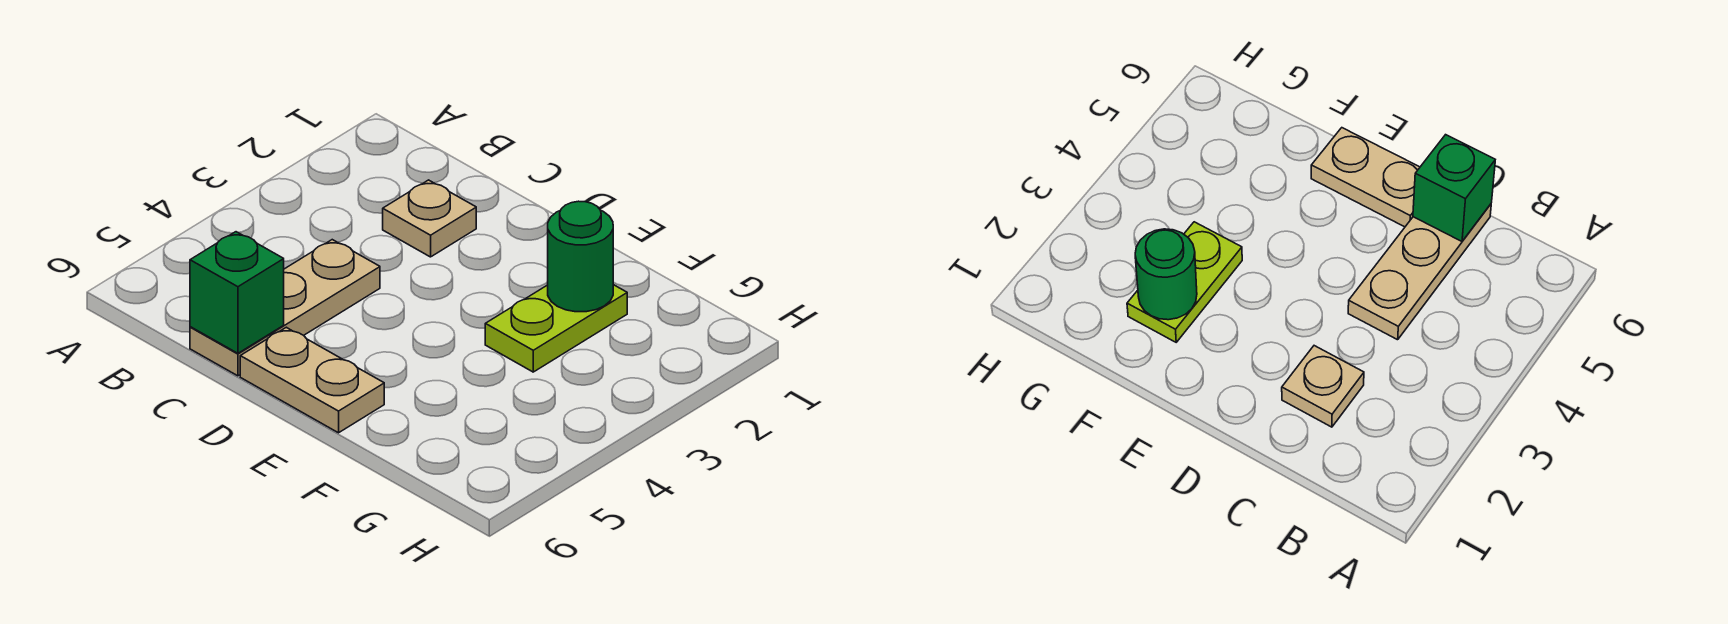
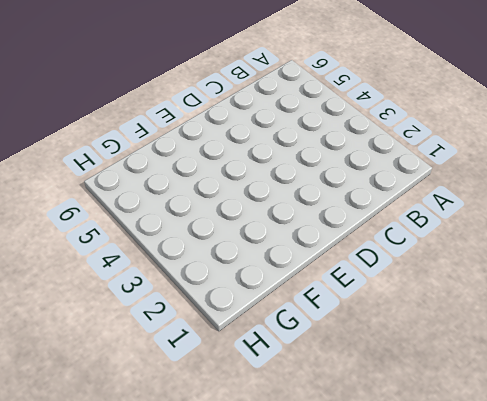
none -> tan 1x1 plate [383,180,476,257]
none -> tan 1x3 plate [190,240,380,376]

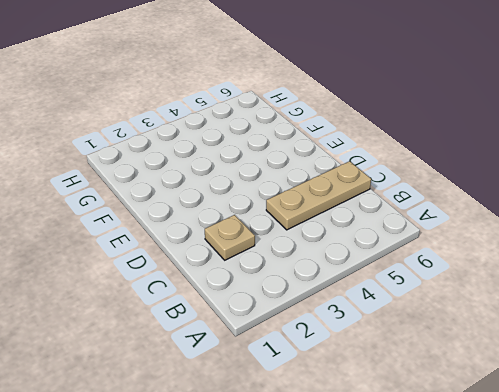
none -> tan 1x2 plate [240,327,384,433]
none -> lime 1x2 plate [485,285,627,372]

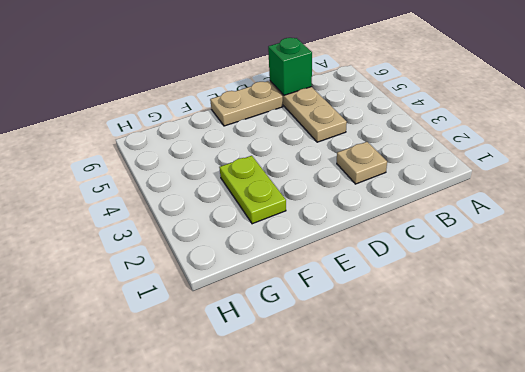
none -> green 1x1 round brick [548,201,613,312]

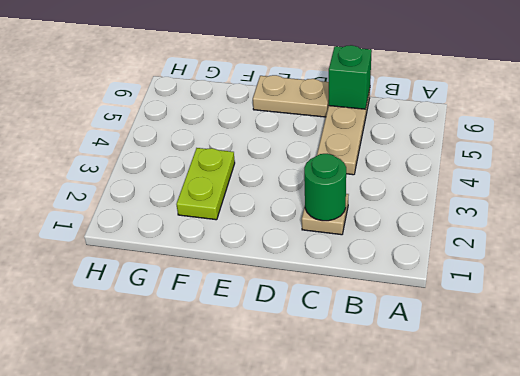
green 1x1 round brick [304,154,346,221] -> green 1x1 round brick moved to [548,201,613,312]

